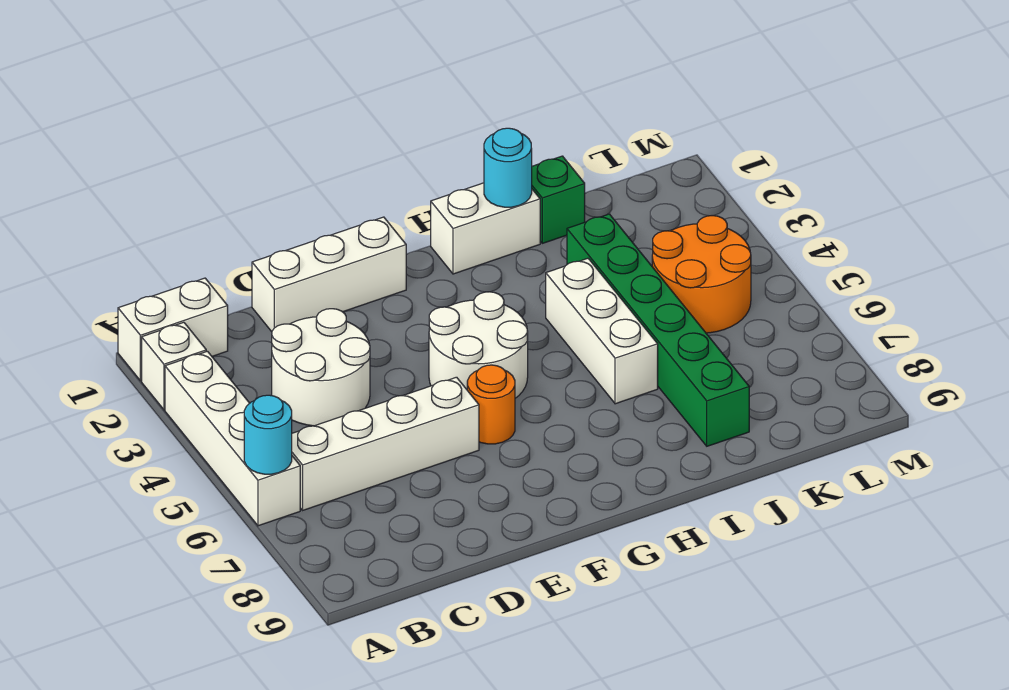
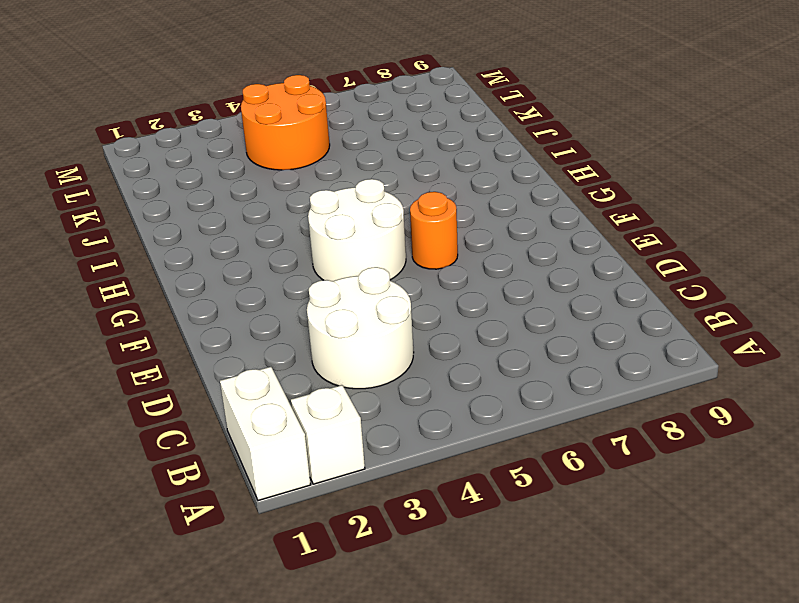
none -> white 1x4 brick [165,351,300,526]
none -> white 1x4 brick [292,377,479,510]
none -> white 1x3 brick [252,217,406,332]

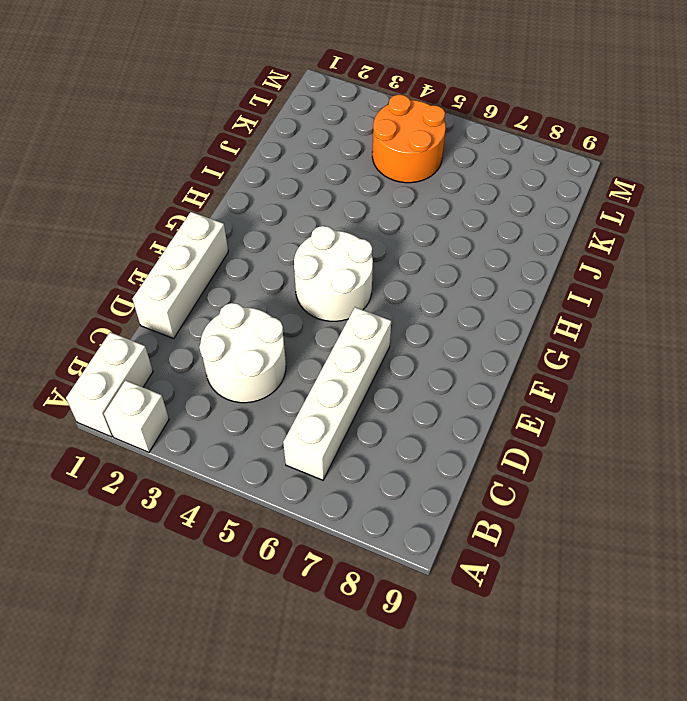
none -> white 1x4 brick [165,351,300,526]
none -> orange 1x1 round brick [467,365,515,444]
none -> white 1x2 brick [431,183,540,274]

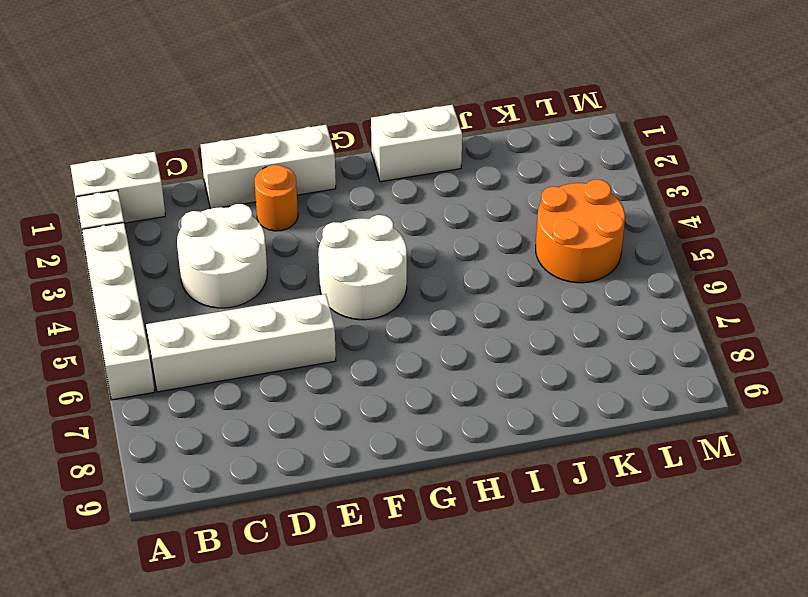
orange 1x1 round brick [254,165,298,231] -> orange 1x1 round brick moved to [467,365,515,444]
none -> white 1x3 brick [546,258,658,404]
none -> green 1x1 brick [532,156,585,243]
none -> green 1x6 brick [567,214,749,446]

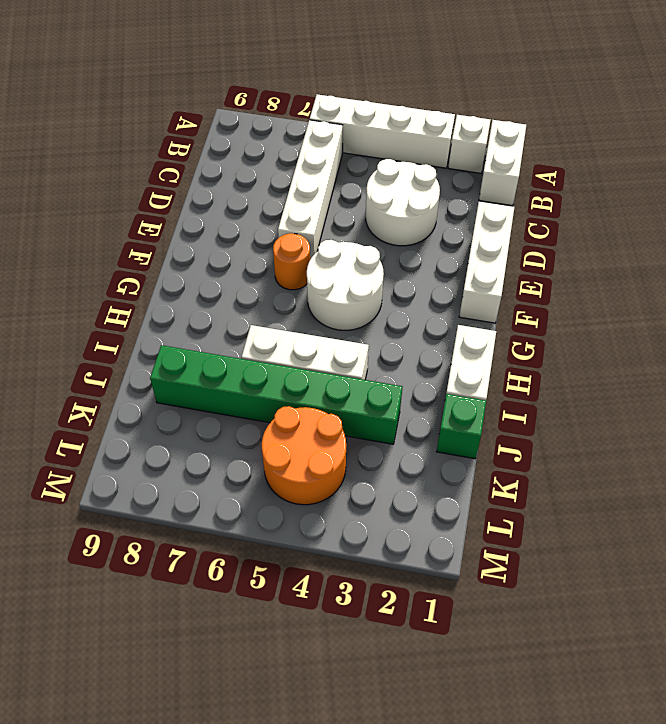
none -> cyan 1x1 round brick [244,395,292,474]
none -> cyan 1x1 round brick [484,128,532,207]

